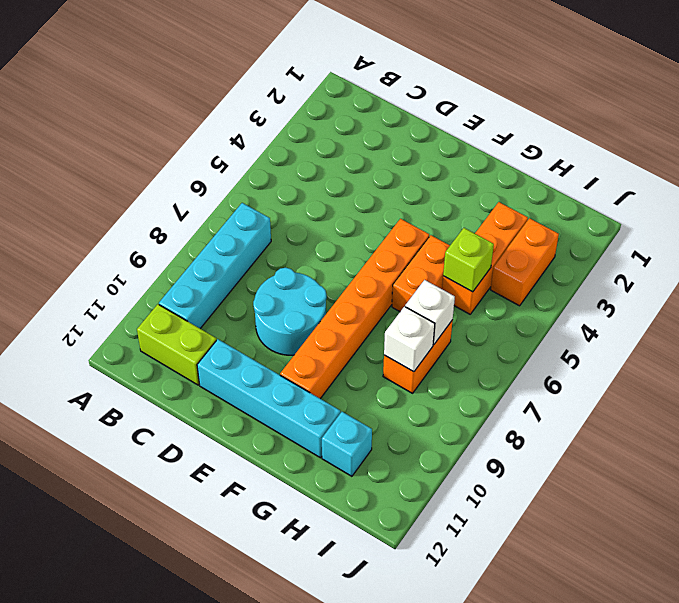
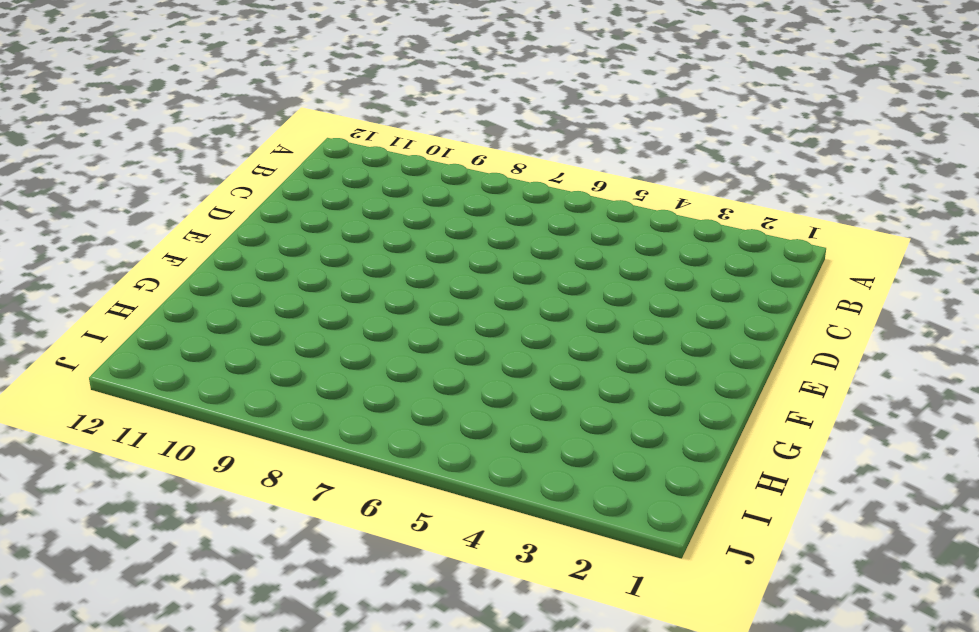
none -> cyan 1x4 brick [159,203,271,329]
none -> lime 1x2 brick [137,304,216,385]
none -> cyan 2x2 round brick [253,268,327,355]

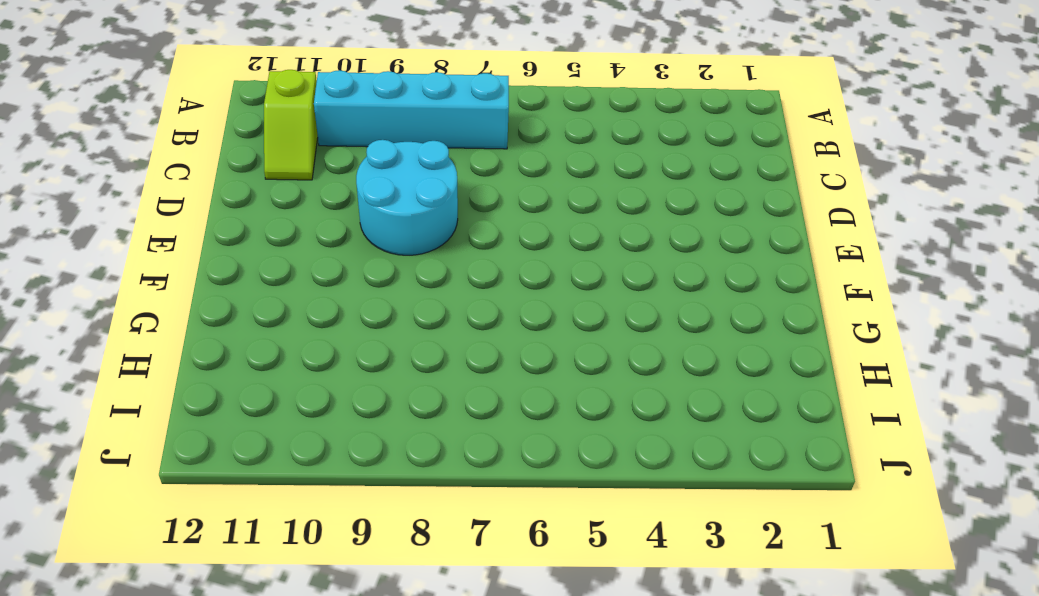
lime 1x2 slope [264,70,318,180] -> lime 1x2 brick [137,304,216,385]
none -> cyan 1x4 brick [197,339,340,458]
none -> orange 1x6 brick [280,219,429,399]
none -> orange 1x2 brick [392,235,450,312]

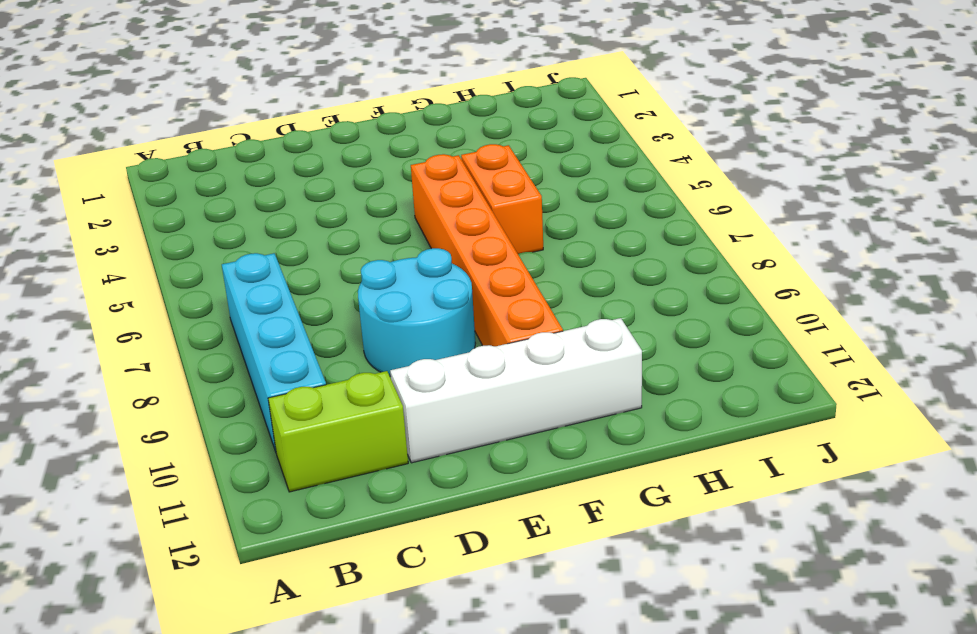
white 1x4 brick [390,318,642,463] -> cyan 1x4 brick [197,339,340,458]
none -> orange 1x3 brick [442,202,528,314]
none -> orange 1x2 brick [383,320,453,393]
none -> cyan 1x1 brick [322,412,372,476]

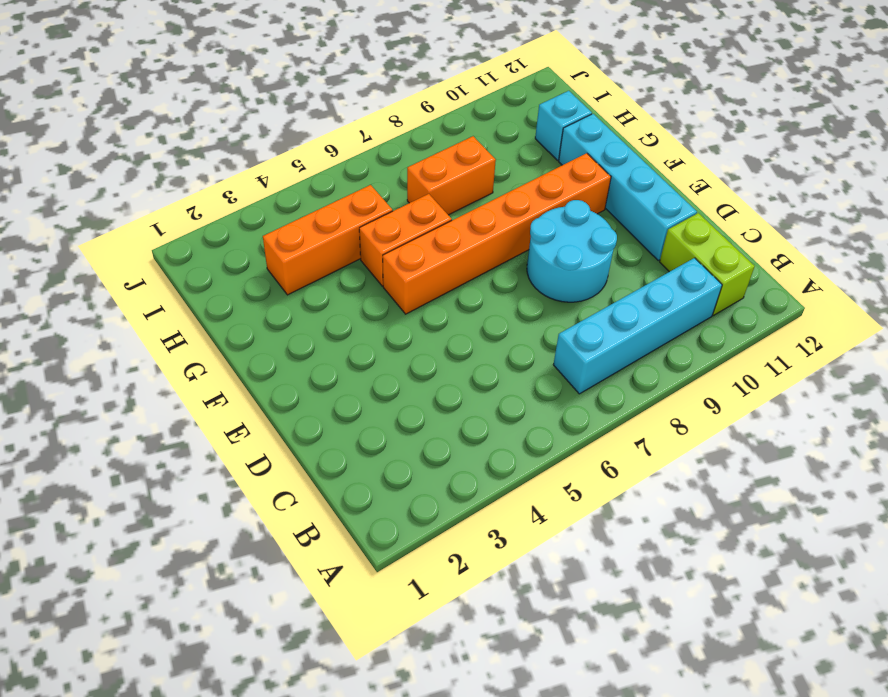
none -> orange 1x2 brick [490,218,559,306]
none -> lime 1x1 brick [443,228,494,292]
none -> white 1x1 brick [405,280,455,345]

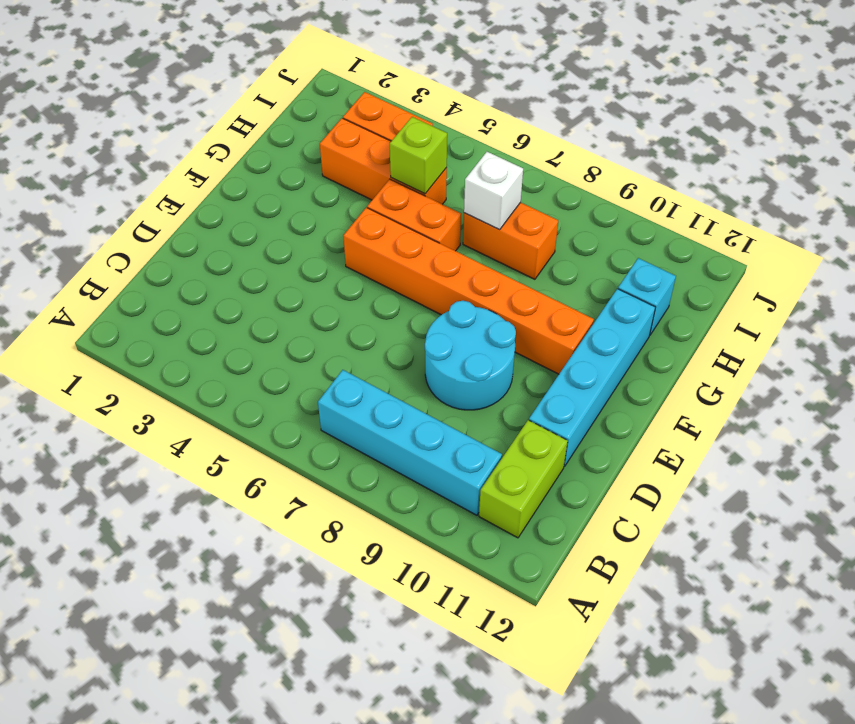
none -> white 1x1 brick [384,307,435,372]

